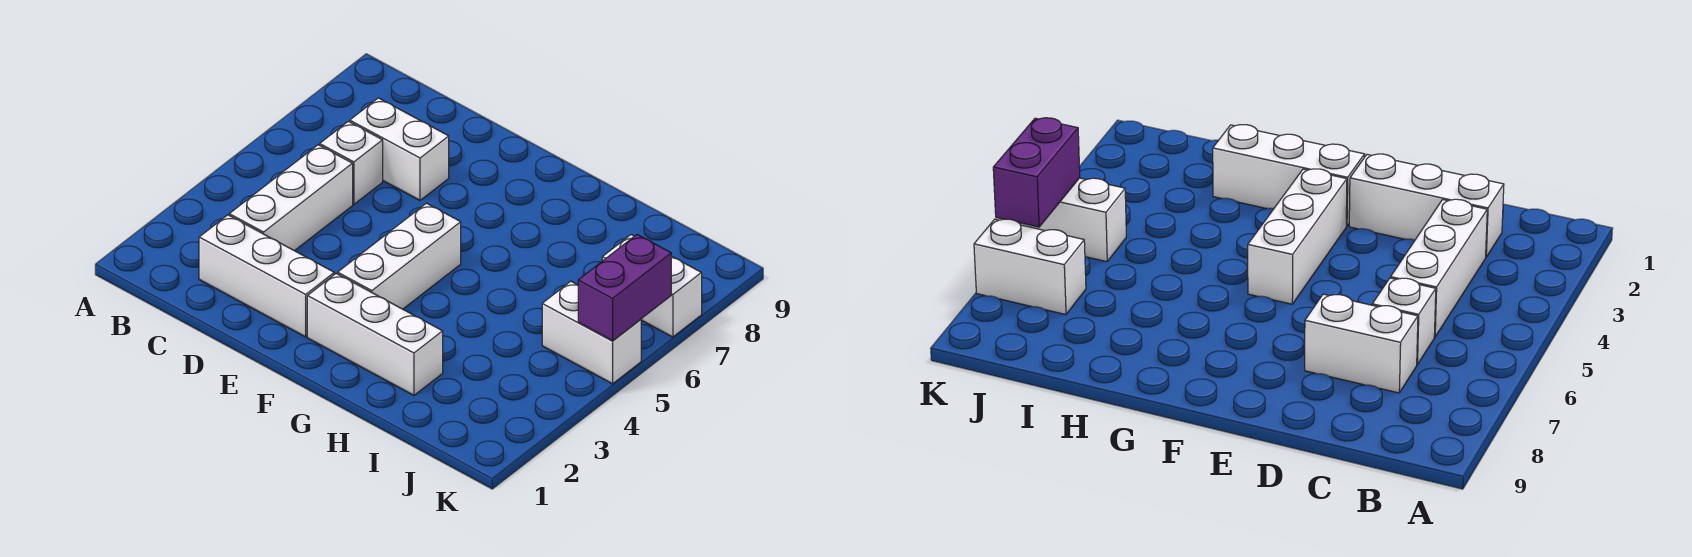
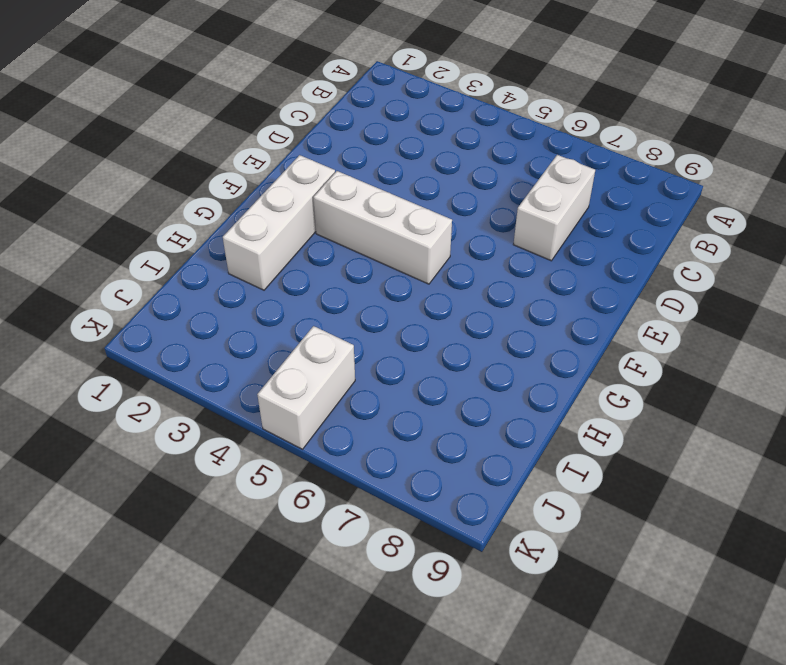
none -> white 1x3 brick [199,215,334,337]
none -> white 1x3 brick [229,145,353,251]

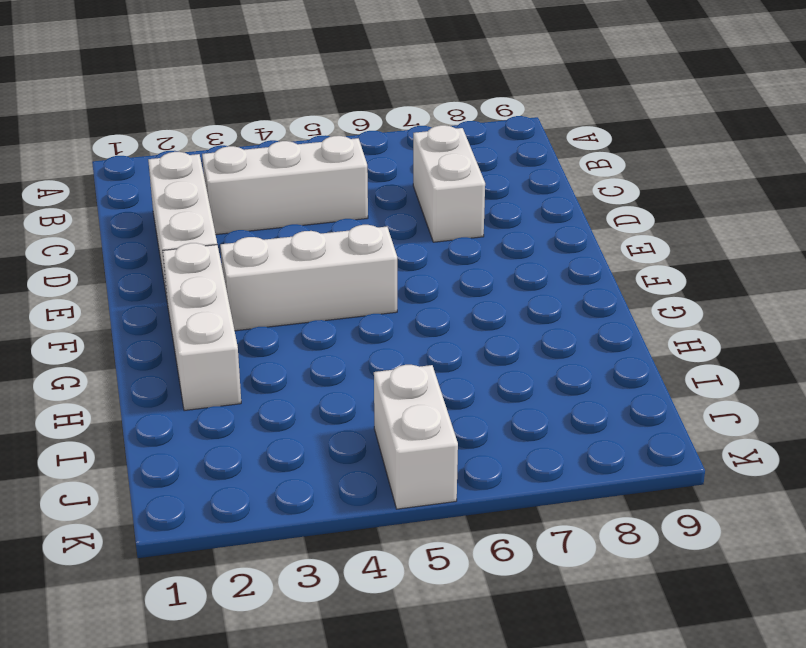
none -> white 1x1 brick [320,121,383,204]
none -> white 1x2 brick [602,235,702,337]

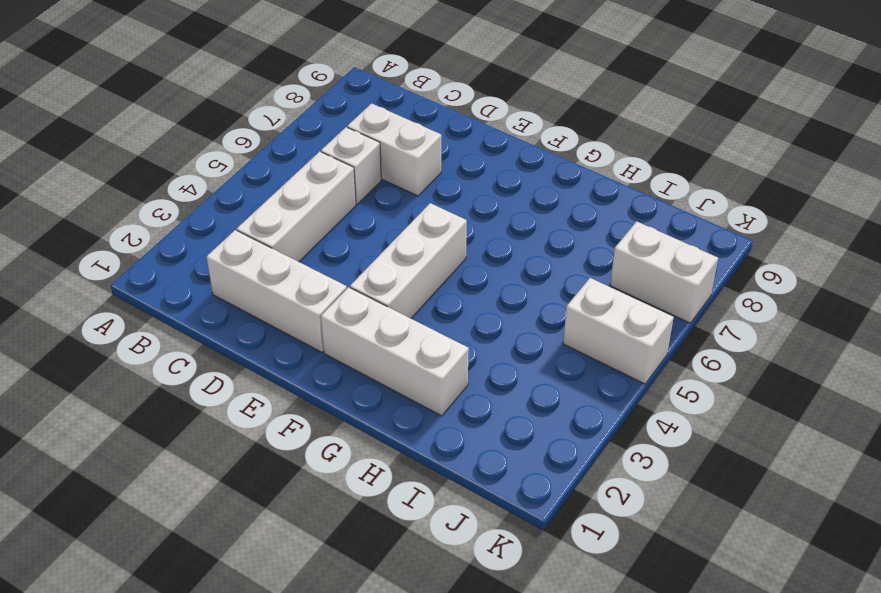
none -> purple 1x2 brick [578,235,671,341]

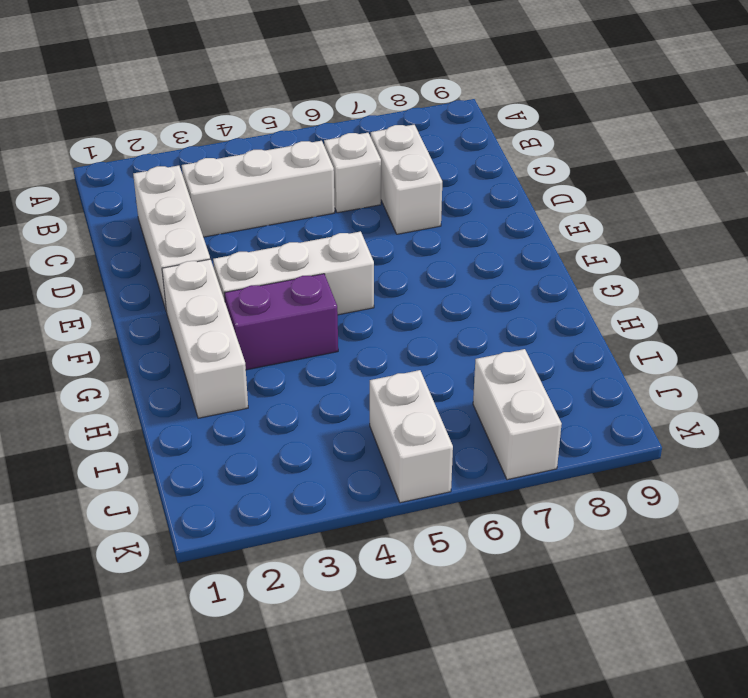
purple 1x2 brick [225,274,338,370] -> purple 1x2 brick moved to [578,235,671,341]

